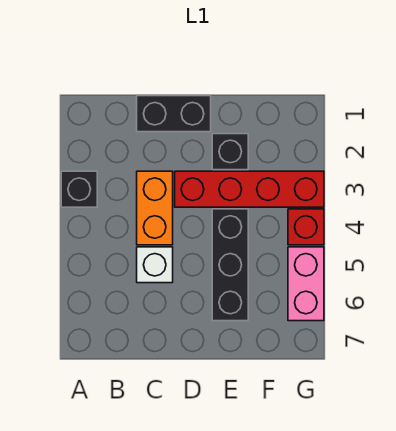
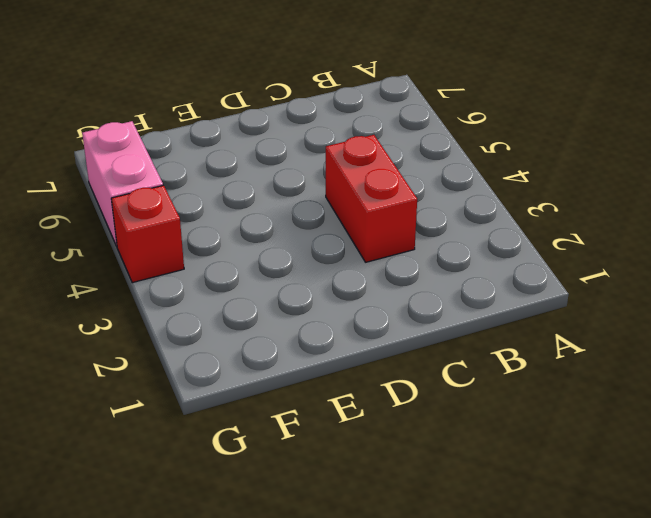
red 1x2 brick [326,135,417,262] -> orange 1x2 brick [137,171,173,245]
none -> black 1x1 brick [61,171,97,207]
none -> black 1x2 brick [137,96,211,132]

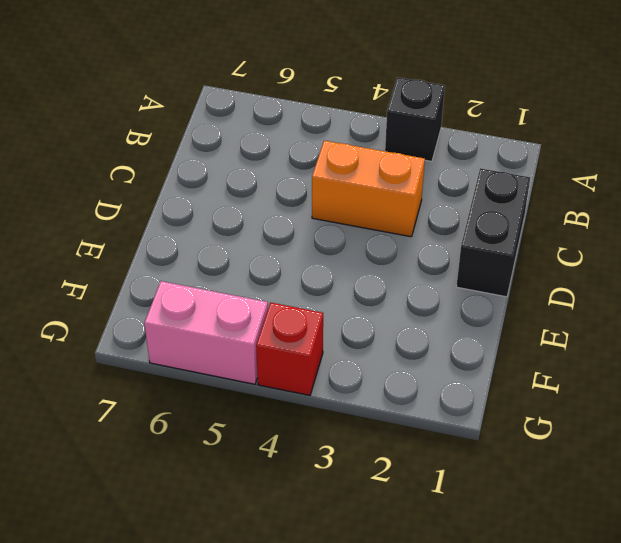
none -> white 1x1 brick [137,247,173,283]
none -> red 1x4 brick [175,171,324,207]

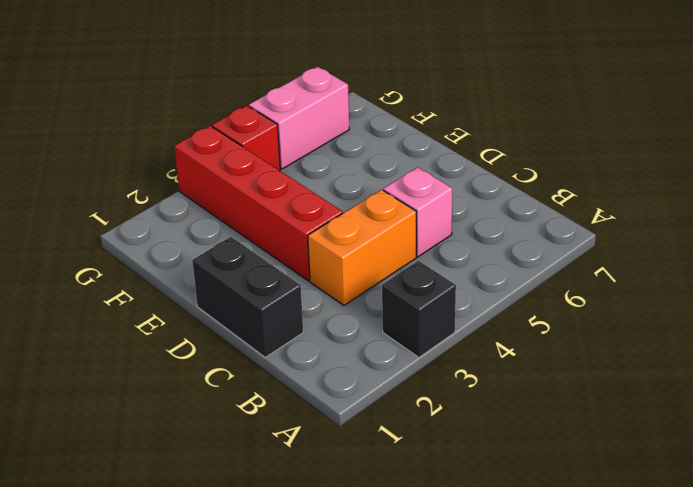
pink 1x1 brick [383,167,452,257] -> white 1x1 brick [137,247,173,283]
none -> black 1x1 brick [212,134,248,170]
none -> black 1x3 brick [212,209,248,321]

